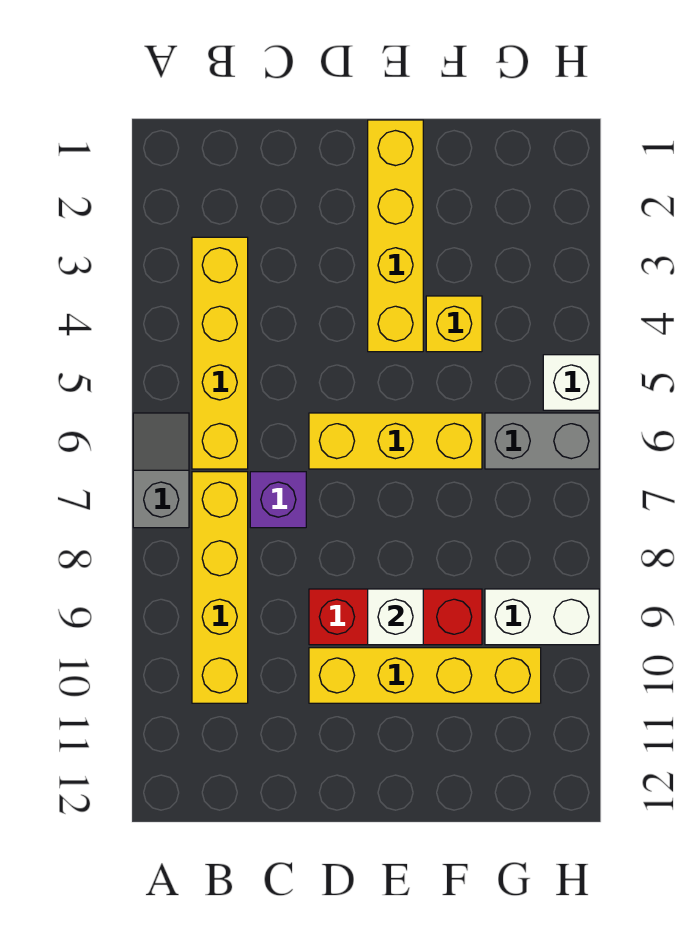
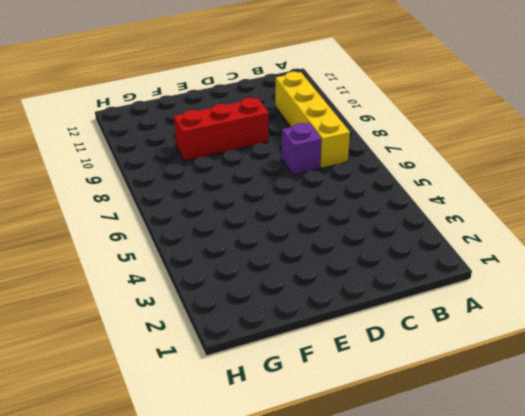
none -> grey 1x2 slope [133,413,189,528]
none -> yellow 1x4 brick [192,237,248,469]
none -> yellow 1x3 brick [309,413,482,469]

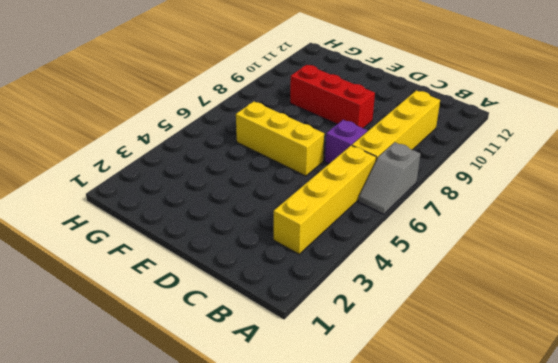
none -> yellow 1x4 brick [309,648,541,703]
none -> yellow 1x4 brick [368,120,423,352]
none -> yellow 1x1 brick [426,296,482,352]

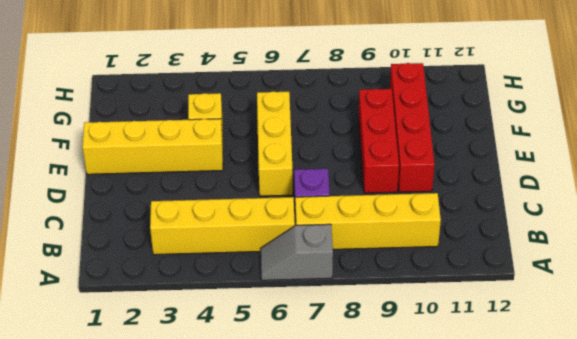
red 1x4 brick [390,63,434,192] -> yellow 1x4 brick [309,648,541,703]
none -> grey 1x2 brick [485,413,599,469]
none -> white 1x2 brick [485,589,599,645]
none -> white 1x1 brick [543,355,599,410]

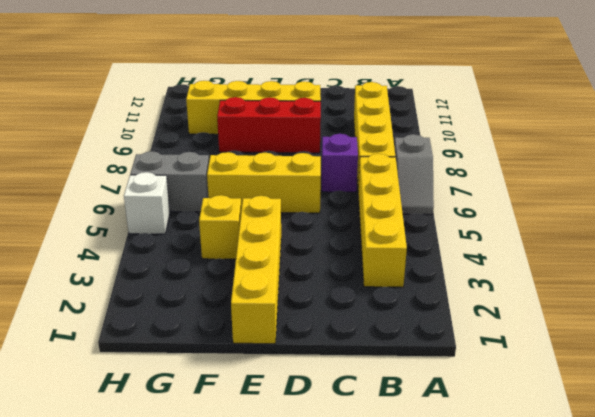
none -> white 1x2 brick [485,589,599,645]
none -> white 1x1 brick [368,589,423,645]

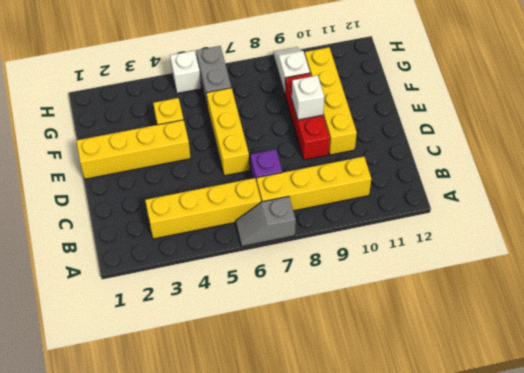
white 1x2 slope [273,47,310,94] -> white 1x2 brick [485,589,599,645]

